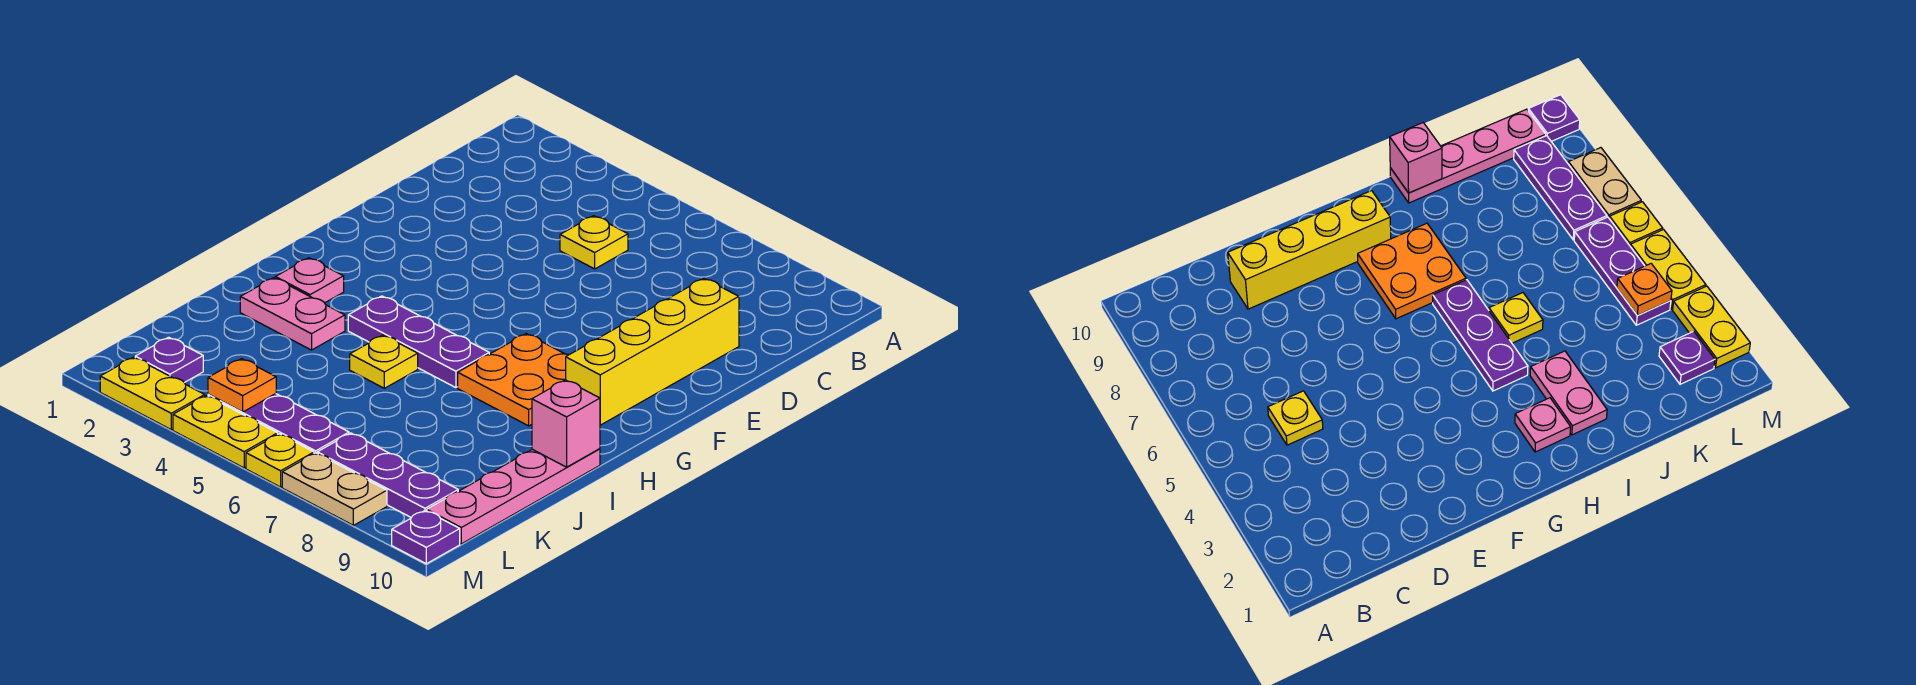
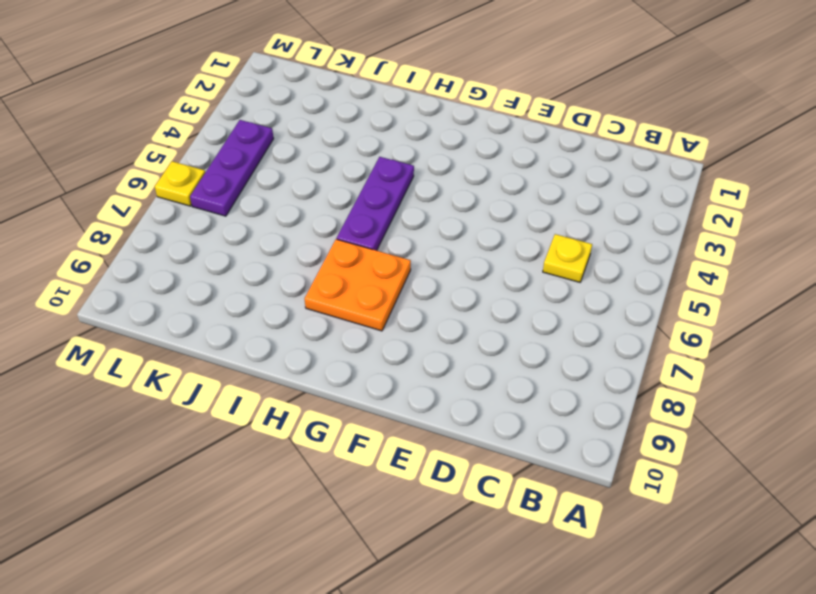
none -> yellow 1x4 brick [566,278,739,425]
none -> pink 1x1 plate [275,258,344,303]
none -> pink 1x2 plate [240,278,345,350]

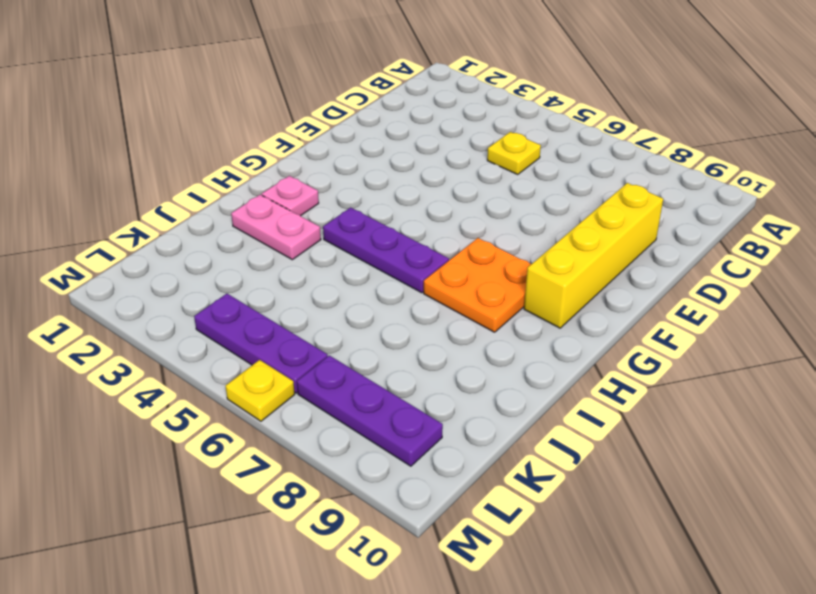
none -> yellow 1x1 plate [350,335,418,388]
none -> pink 1x4 plate [427,449,600,544]
none -> purple 1x1 plate [135,337,203,382]

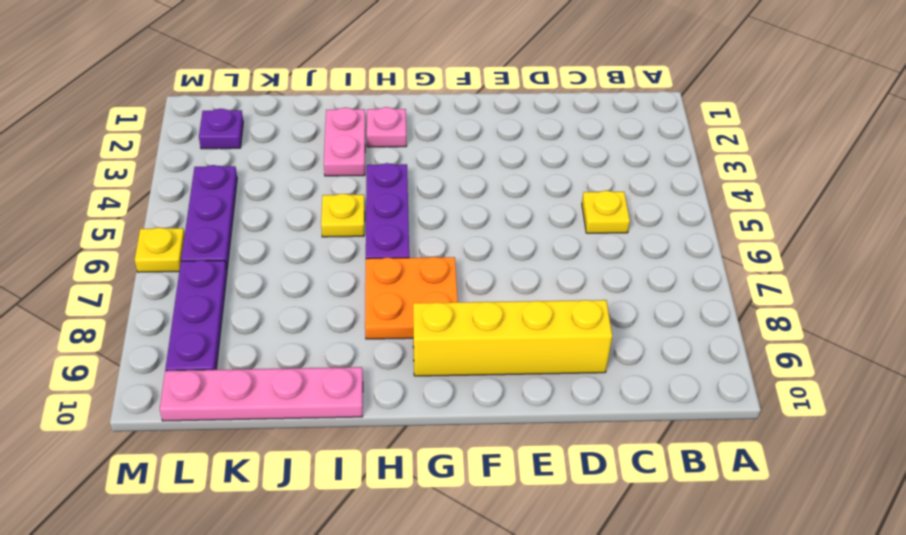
none -> yellow 1x2 plate [100,357,205,430]
none -> yellow 1x2 plate [173,396,278,468]
none -> tan 1x2 plate [282,453,387,525]

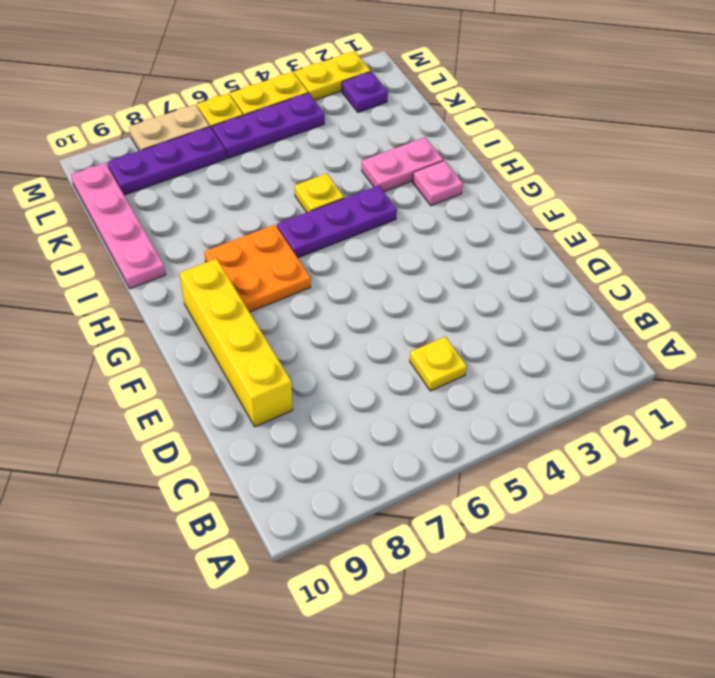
none -> purple 1x1 plate [392,511,460,564]
none -> pink 1x1 brick [532,380,600,467]
none -> orange 1x1 plate [208,359,276,412]

